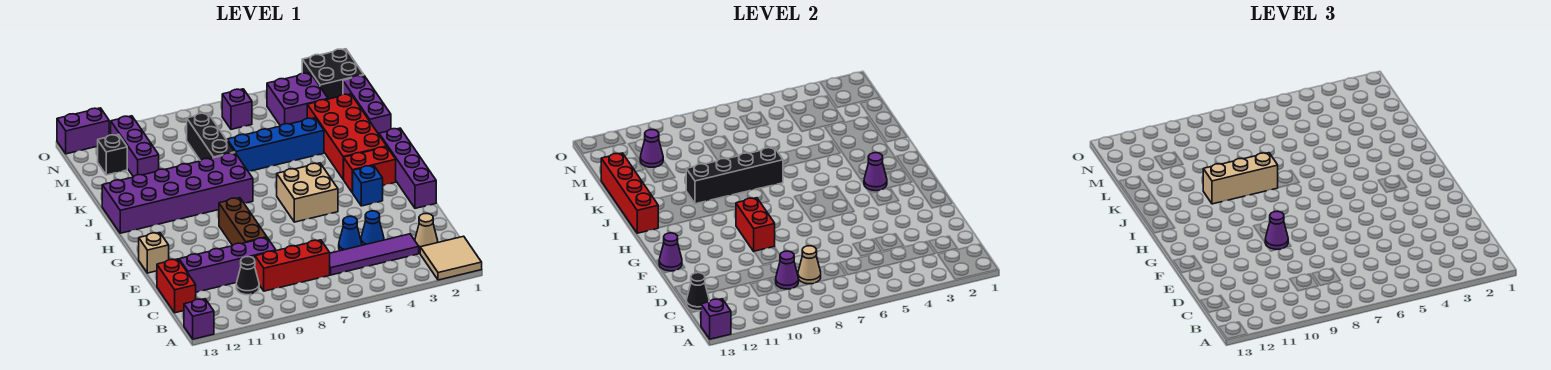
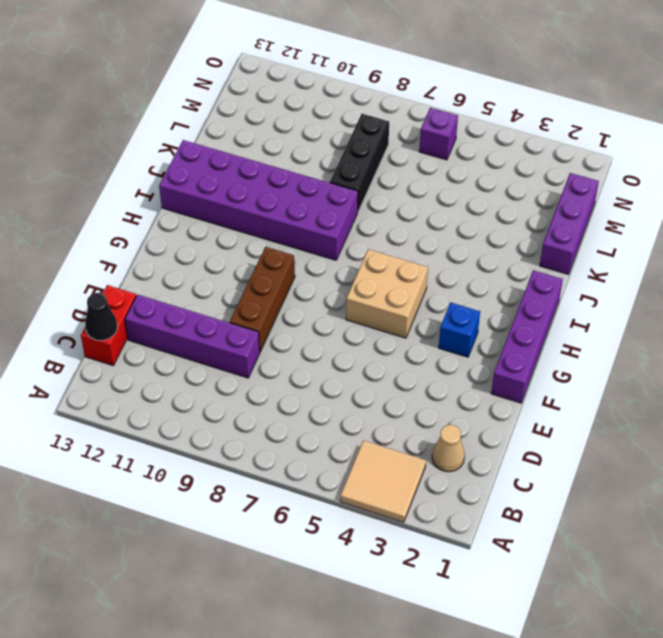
tan 2x2 tile [340,440,426,522] -> tan 2x2 tile moved to [420,236,482,280]
none -> purple 1x1 brick [184,299,214,339]
none -> purple 1x4 tile [330,234,419,275]
none -> red 1x3 brick [255,240,330,291]
none -> black 1x1 cone [236,257,259,295]

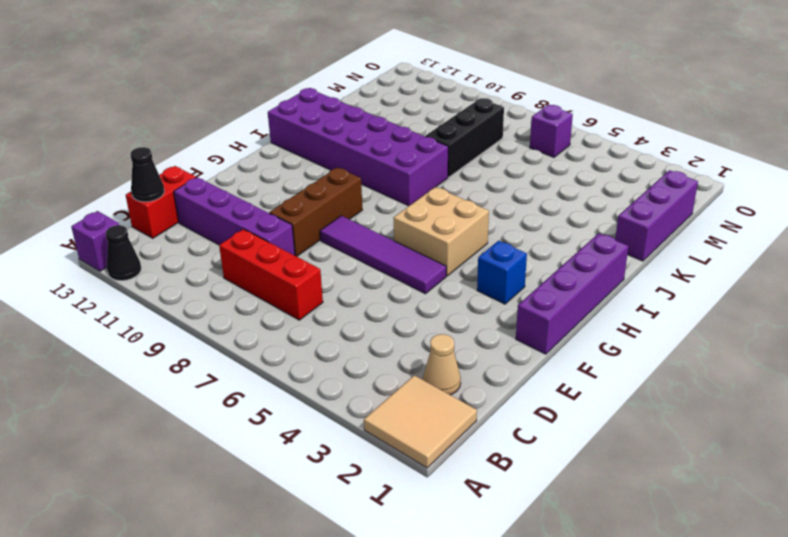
black 1x1 cone [106,225,141,281] -> black 1x1 cone moved to [236,257,259,295]
purple 1x4 tile [320,216,446,294] -> purple 1x4 tile moved to [330,234,419,275]
none -> blue 1x1 cone [361,211,384,245]
none -> blue 1x1 cone [339,216,362,251]
none -> tan 1x1 brick [139,233,169,273]
none -> red 1x2 brick [343,147,396,192]

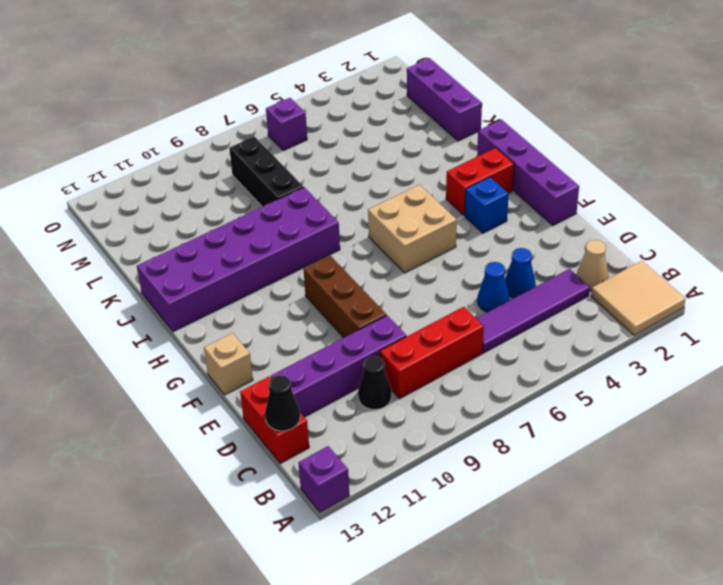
none -> red 2x4 brick [307,94,387,179]
none -> blue 1x4 brick [227,118,324,171]
none -> purple 1x3 brick [111,116,159,177]
none -> purple 2x2 brick [267,73,328,126]

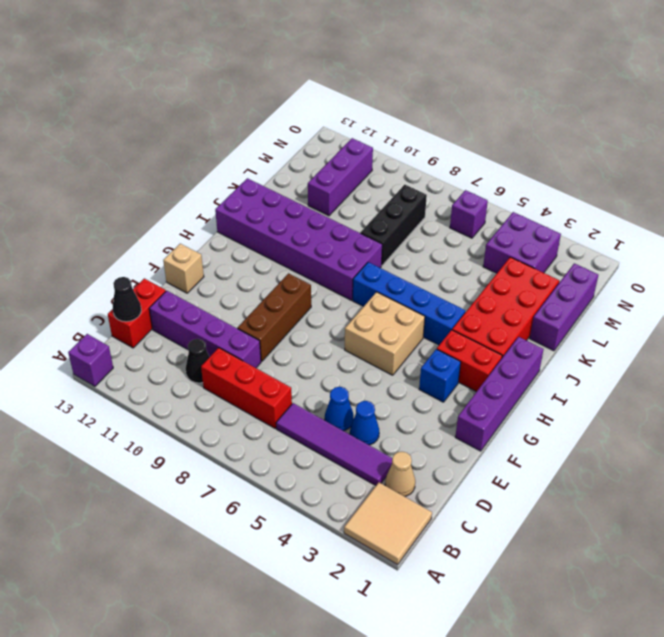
blue 1x4 brick [353,262,465,345] -> blue 1x4 brick moved to [227,118,324,171]
none -> black 1x1 brick [98,134,127,175]
none -> black 2x2 brick [302,49,363,99]
none -> purple 1x2 brick [57,108,109,154]
none -> purple 1x1 brick [701,299,731,339]

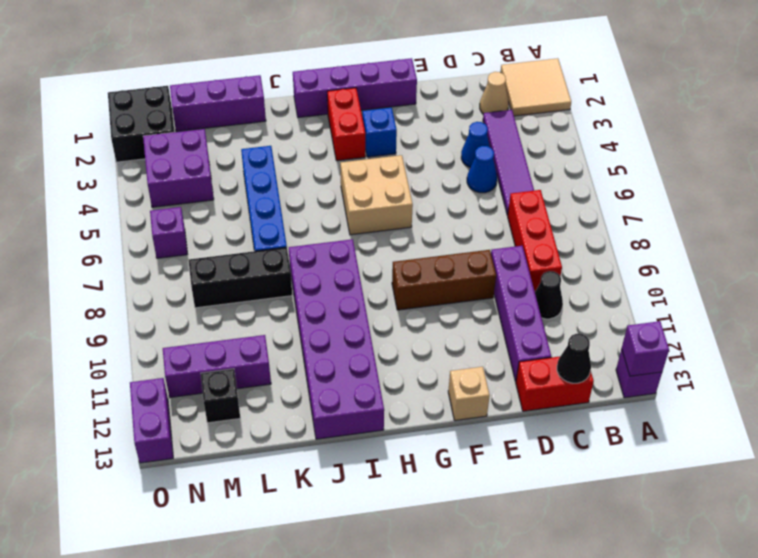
none -> red 2x4 brick [307,94,387,179]
none -> tan 1x1 cone [798,246,821,284]
none -> purple 1x1 cone [776,251,799,289]
none -> red 1x2 brick [736,198,775,251]

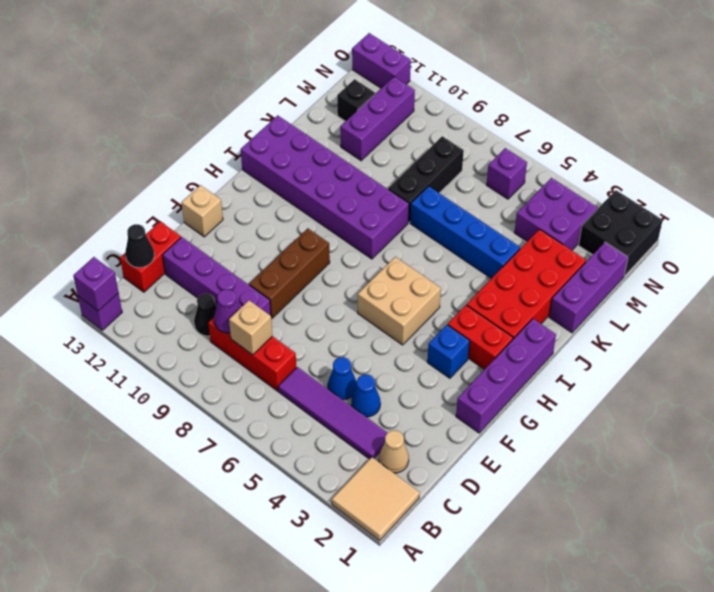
tan 1x1 brick [229,300,272,355] -> tan 1x1 cone [798,246,821,284]
none -> red 1x2 brick [736,198,775,251]
none -> purple 1x1 cone [659,233,682,271]
none -> purple 1x1 cone [864,153,887,191]
none -> red 1x4 brick [601,153,658,233]

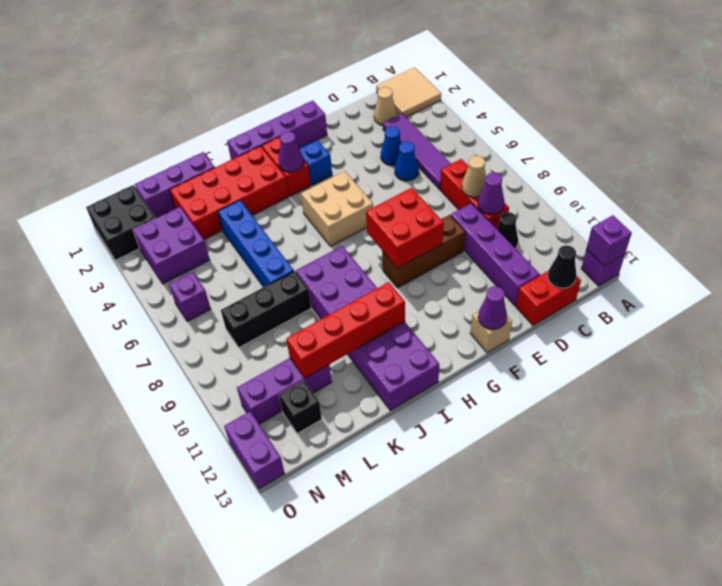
red 2x2 brick [366,188,444,268] -> red 1x2 brick [736,198,775,251]
red 1x4 brick [286,282,405,378] -> red 1x4 brick moved to [601,153,658,233]
none -> black 1x4 brick [686,147,783,204]
none -> purple 1x1 cone [640,130,663,167]
none -> purple 1x1 cone [1265,211,1288,249]
none -> tan 1x3 brick [1203,153,1278,204]

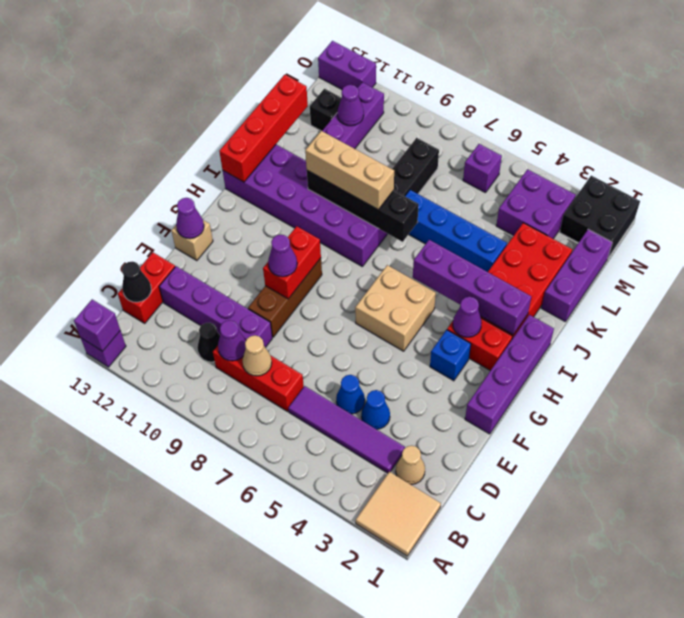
purple 1x4 brick [413,240,531,334] -> none

